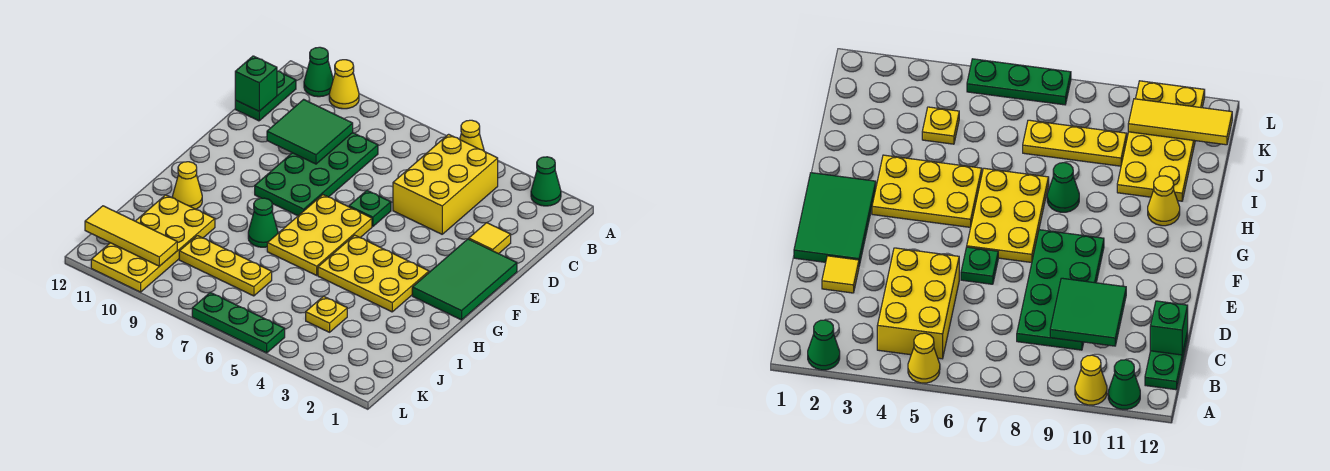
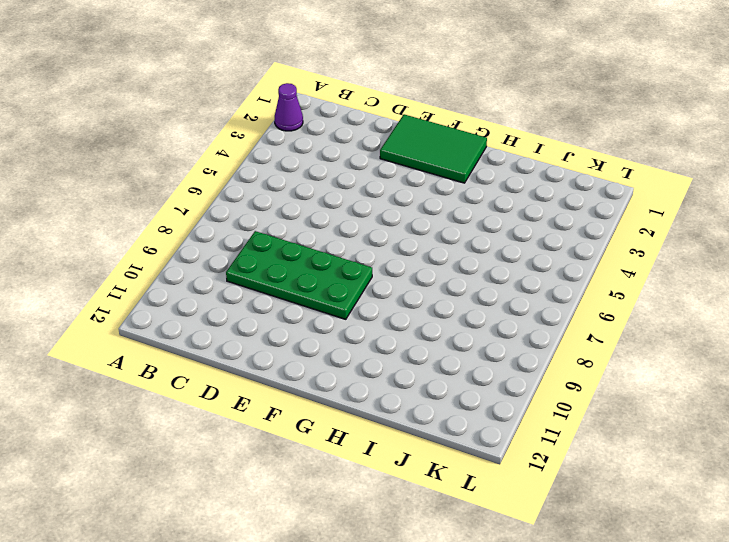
purple 1x1 cone [275,83,303,131] -> green 1x1 cone [531,157,561,206]
none -> yellow 1x1 cone [460,120,484,151]
none -> yellow 1x1 cone [329,60,359,109]
none -> green 1x1 cone [304,47,333,97]

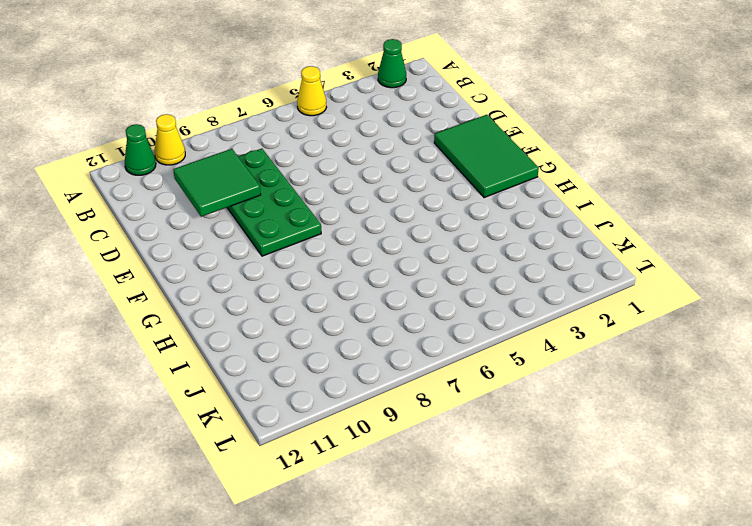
none -> yellow 2x3 brick [393,134,498,234]
none -> green 1x2 plate [235,71,296,121]
none -> yellow 1x1 tile [469,223,511,254]

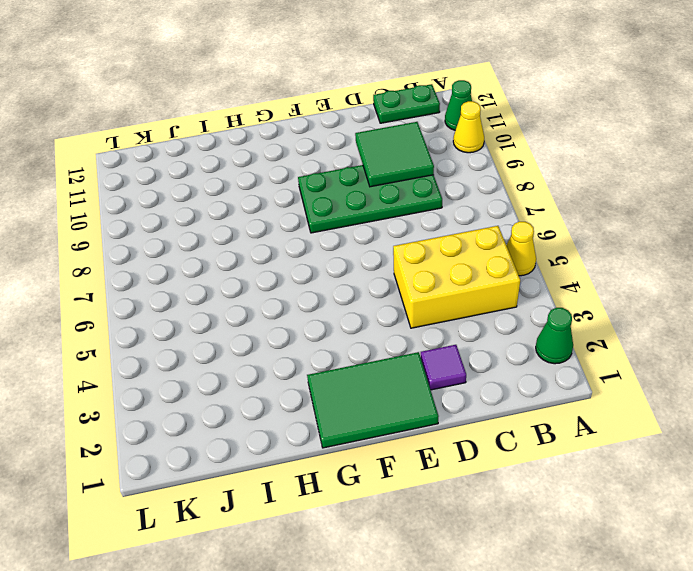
purple 1x1 tile [421,345,466,390] -> yellow 1x1 tile [469,223,511,254]
none -> green 1x1 plate [349,191,391,226]
none -> yellow 2x3 plate [267,195,372,275]
none -> yellow 2x3 plate [318,235,429,312]

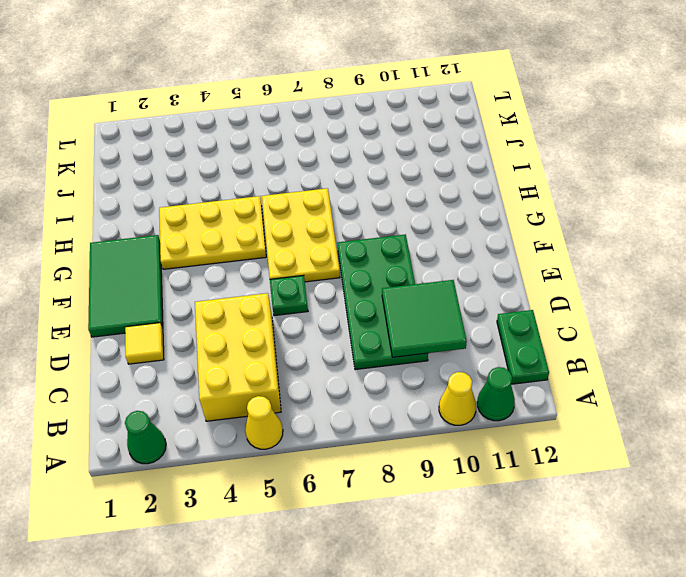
none -> green 1x1 cone [248,198,278,247]
none -> yellow 1x1 cone [172,162,202,209]
none -> yellow 2x4 plate [91,195,215,292]

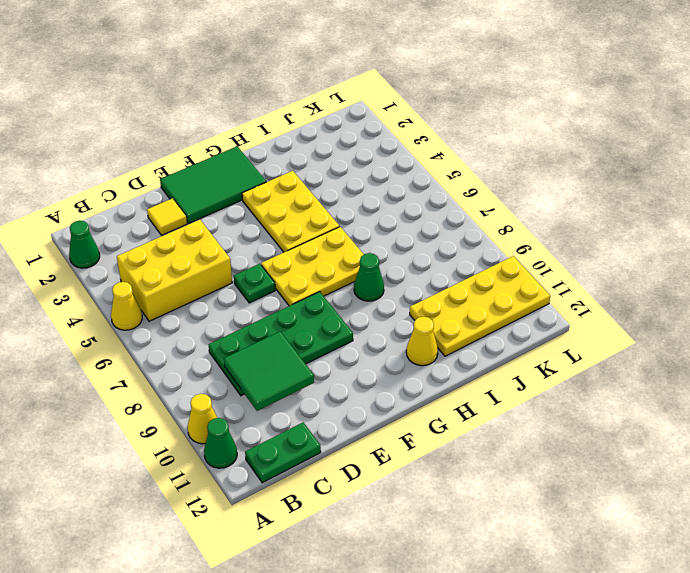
none -> yellow 1x1 plate [306,296,347,332]
none -> yellow 1x3 plate [179,236,272,296]
none -> green 1x3 plate [192,292,285,353]

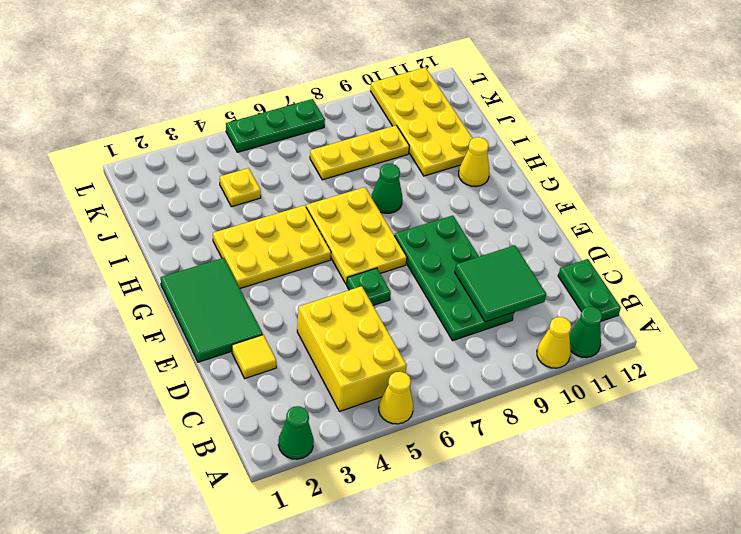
none -> green 1x1 brick [235,56,277,111]
none -> yellow 1x3 tile [85,206,177,266]

